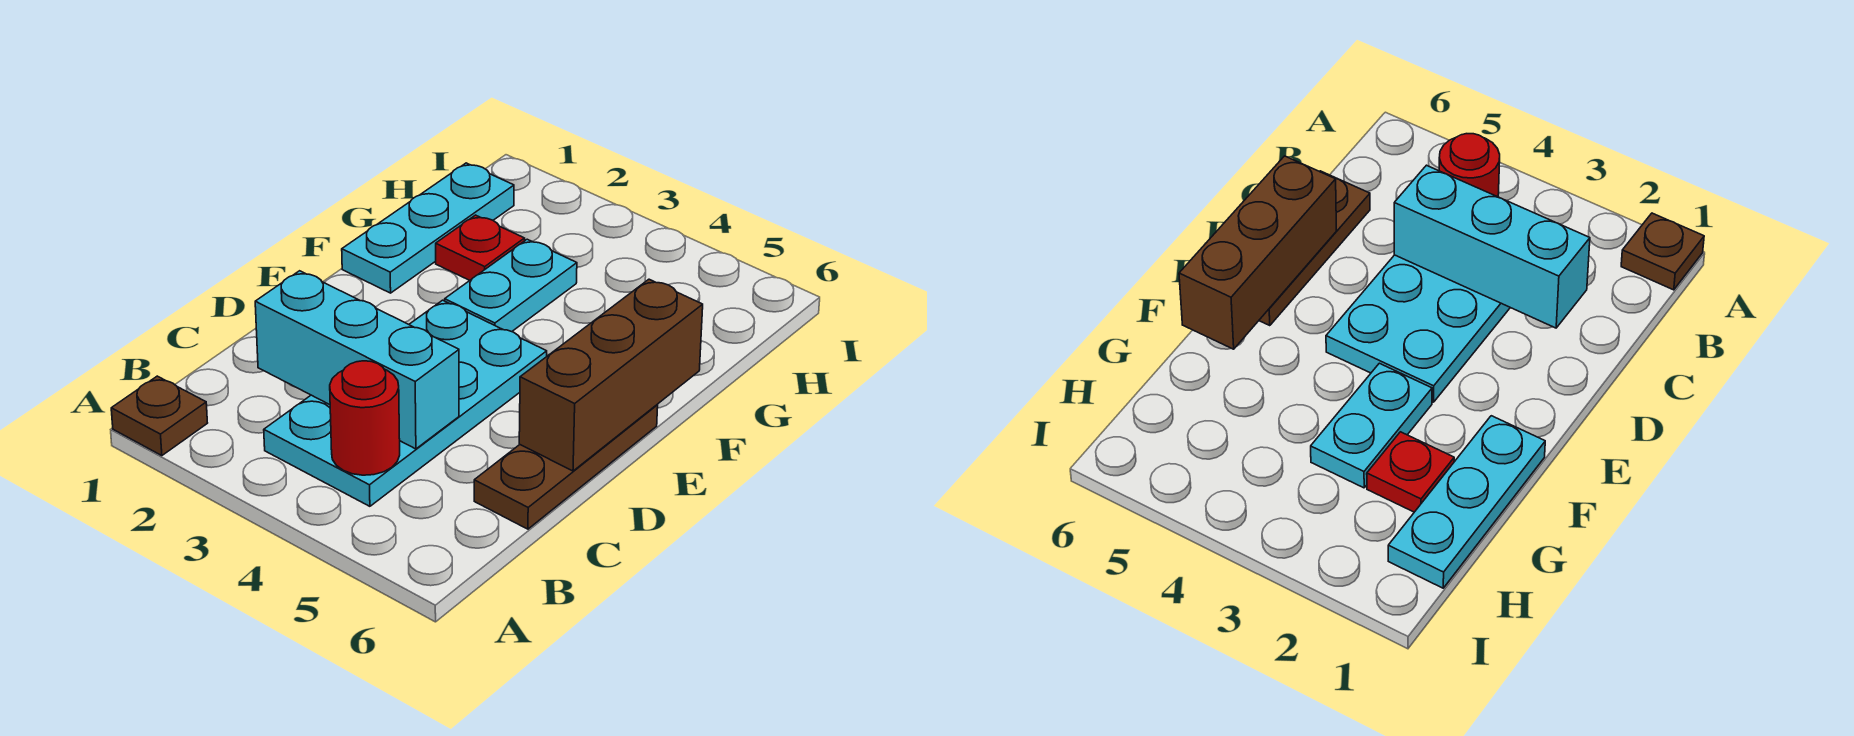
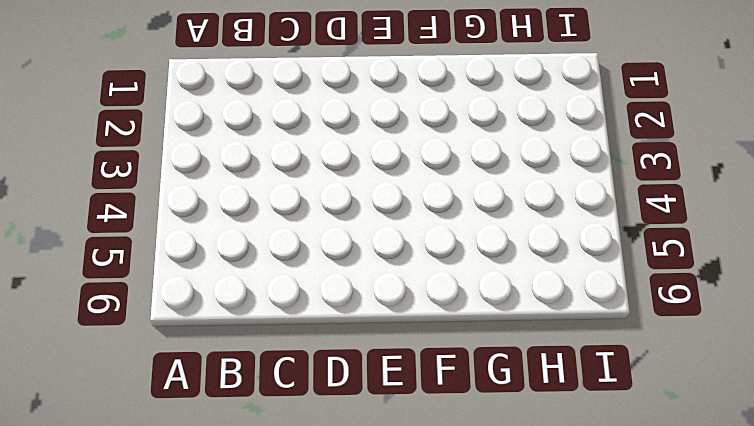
none -> brown 1x1 plate [111,376,207,456]
none -> cyan 2x4 plate [264,300,547,506]

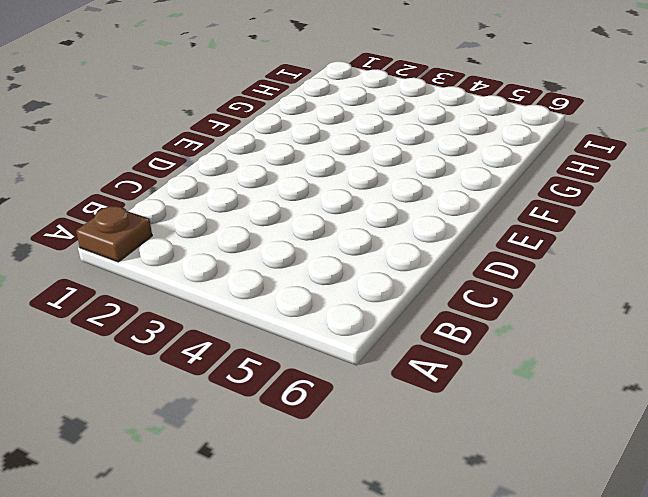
none -> cyan 2x4 plate [264,300,547,506]
none -> brown 1x3 plate [474,405,658,529]

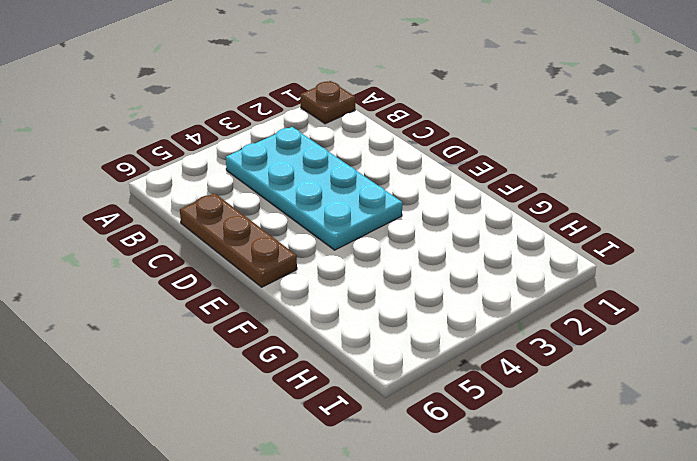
none -> cyan 1x3 plate [342,163,514,293]
none -> cyan 1x2 plate [445,239,577,332]

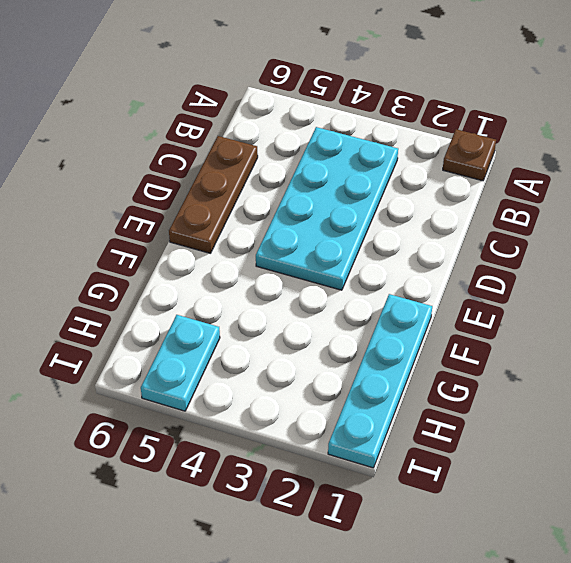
cyan 1x4 plate [328,294,432,468] -> cyan 1x3 plate [342,163,514,293]
cyan 1x2 plate [141,315,220,411] -> cyan 1x2 plate moved to [445,239,577,332]
none -> red 1x1 plate [436,215,525,281]
none -> red 1x1 round brick [330,361,400,475]

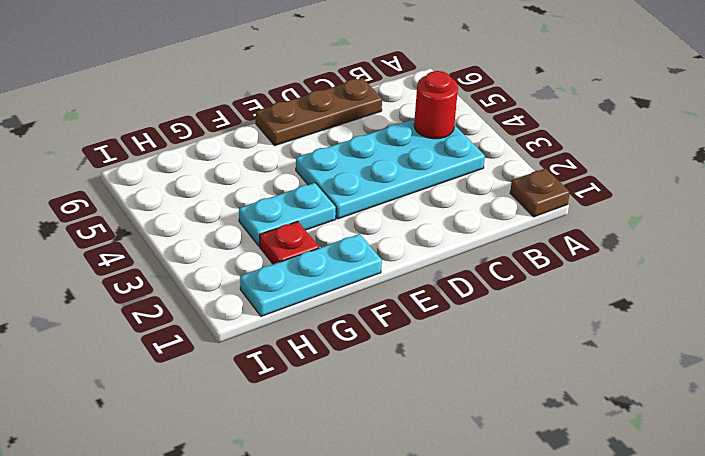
none -> cyan 1x3 brick [255,271,459,449]
none -> brown 1x3 brick [519,279,703,471]

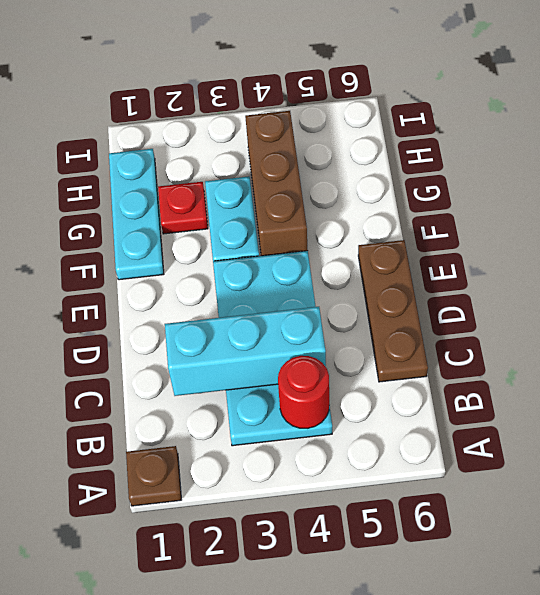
brown 1x3 brick [245,111,308,256] -> brown 1x3 brick moved to [519,279,703,471]

